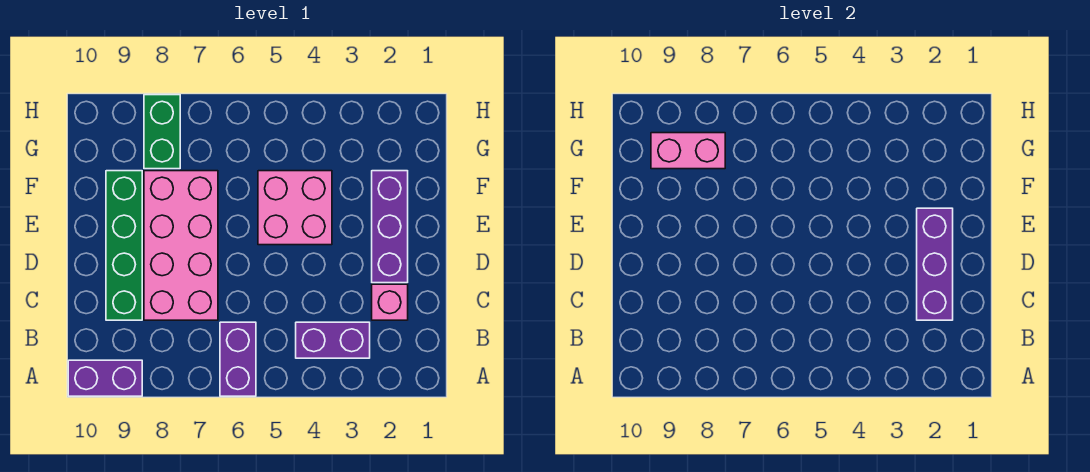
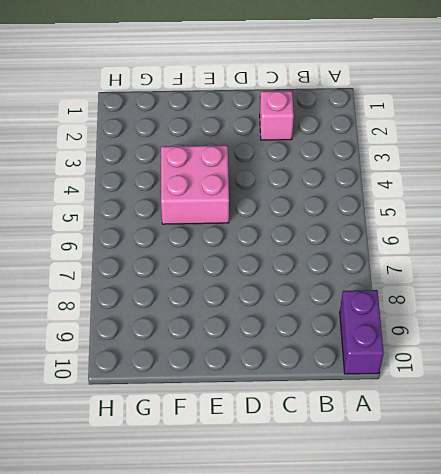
none -> purple 1x2 brick [220,322,256,396]
none -> purple 1x2 brick [296,322,370,358]

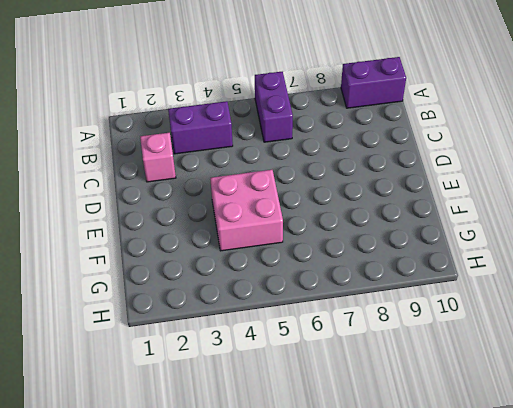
none -> pink 2x4 brick [144,171,218,320]
none -> green 1x4 brick [106,171,142,320]

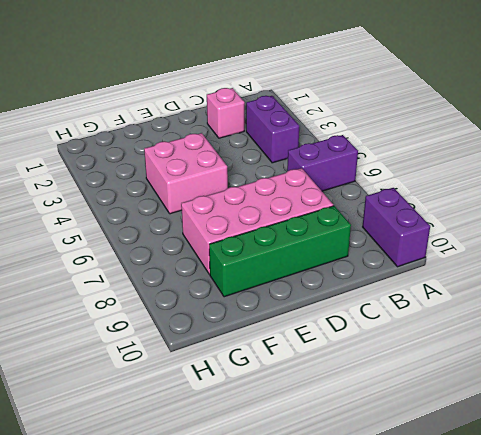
none -> purple 1x3 brick [372,171,408,283]
none -> green 1x2 brick [144,95,180,169]

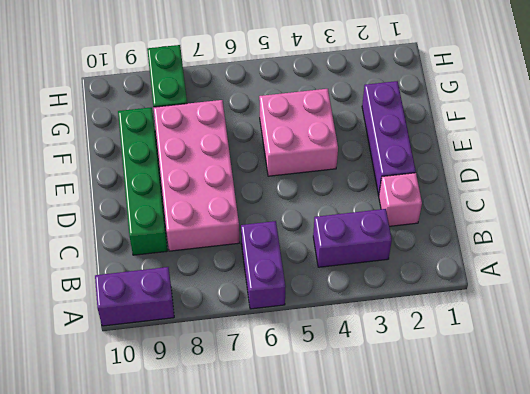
none -> purple 1x3 brick [917,208,953,320]
none -> pink 1x2 brick [651,133,725,169]

